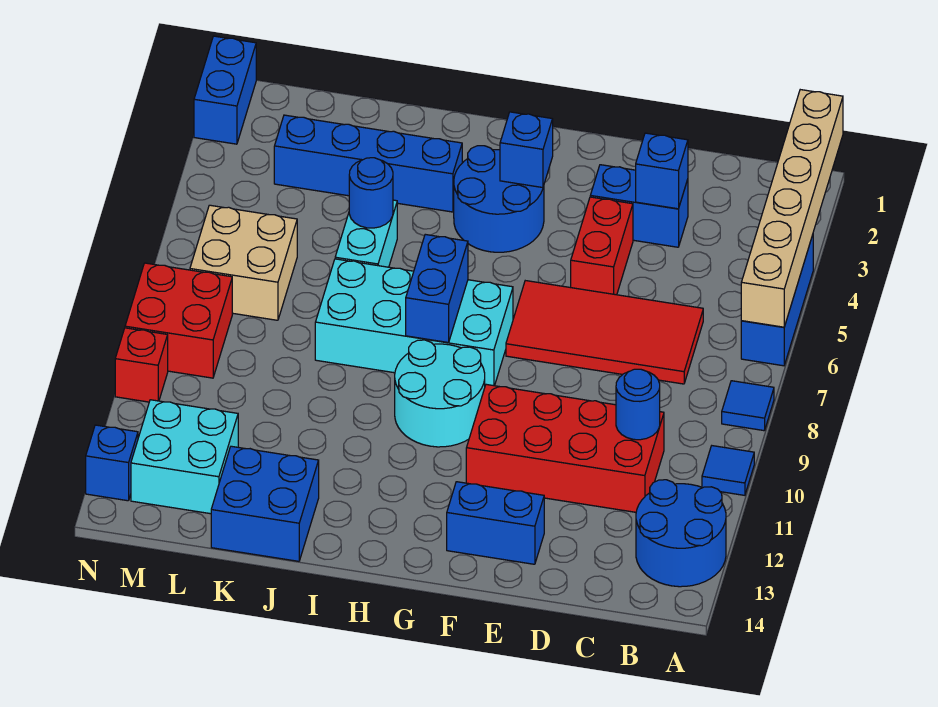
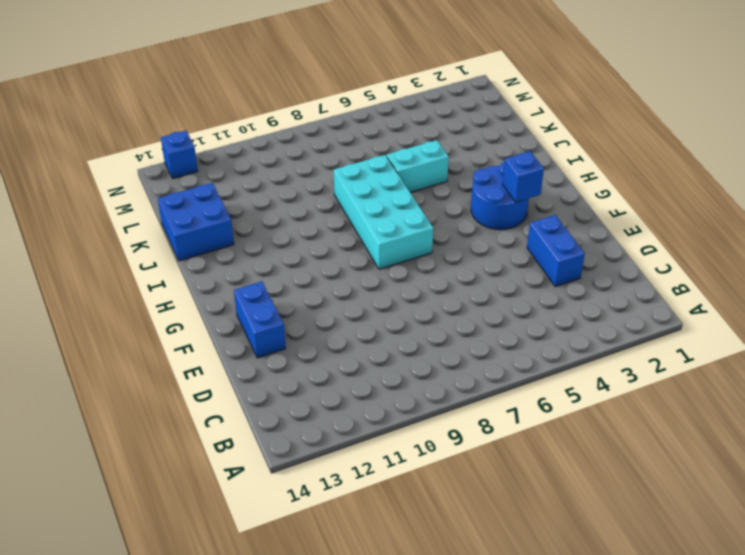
none -> blue 1x3 brick [741,235,813,366]
none -> blue 1x1 tile [722,381,774,431]
none -> blue 1x1 tile [702,446,754,495]

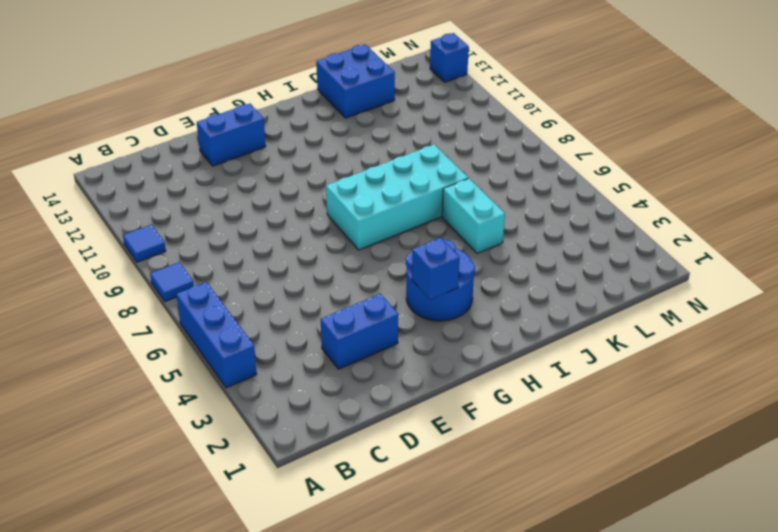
none -> blue 2x2 round brick [636,480,726,587]
none -> red 2x4 tile [506,281,703,384]
none -> red 2x4 brick [466,384,664,512]

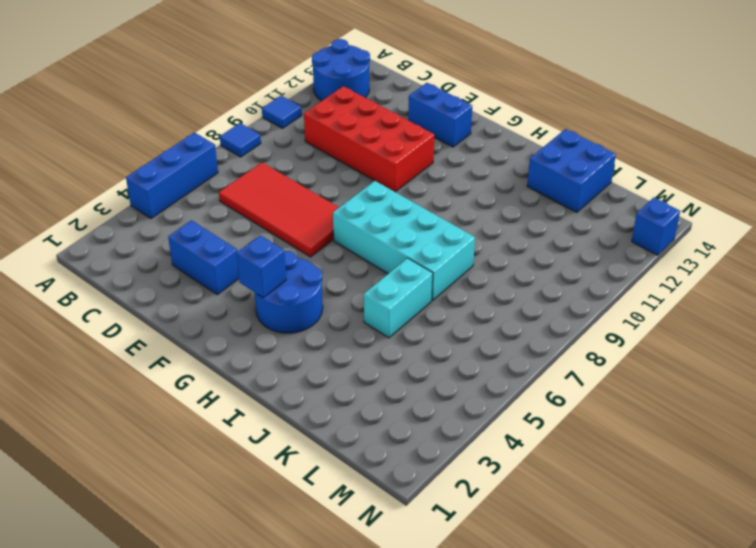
none -> red 1x2 brick [571,197,633,295]
none -> cyan 2x2 round brick [395,340,485,447]
none -> blue 1x4 brick [274,115,462,212]

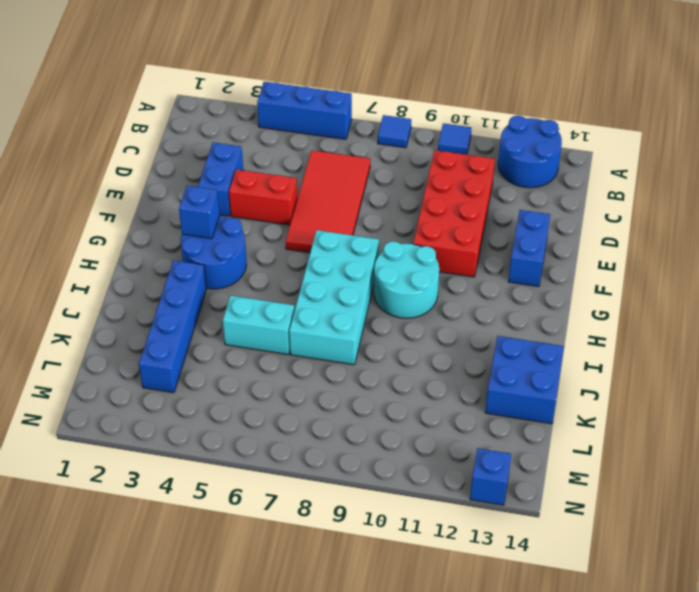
none -> tan 2x2 brick [190,205,297,320]
none -> cyan 2x2 brick [131,400,238,514]
none -> red 2x2 brick [125,263,232,378]

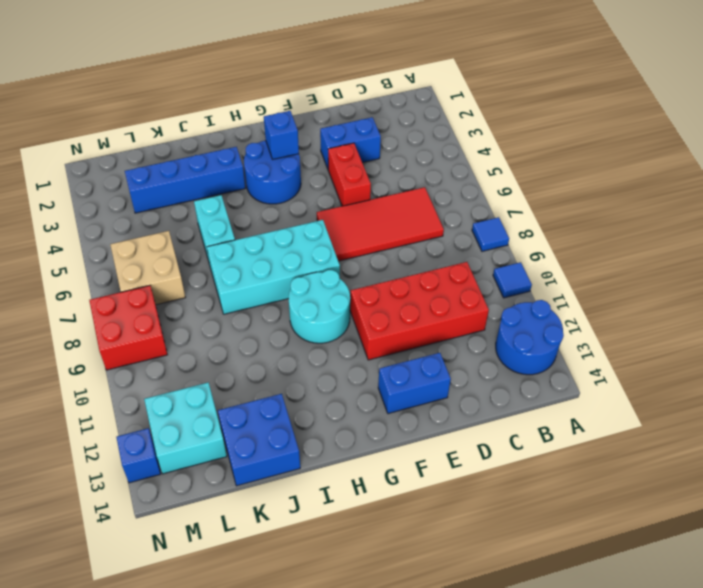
none -> blue 1x3 brick [741,235,813,366]
none -> blue 1x2 brick [194,36,256,144]
none -> red 1x1 brick [115,328,168,402]

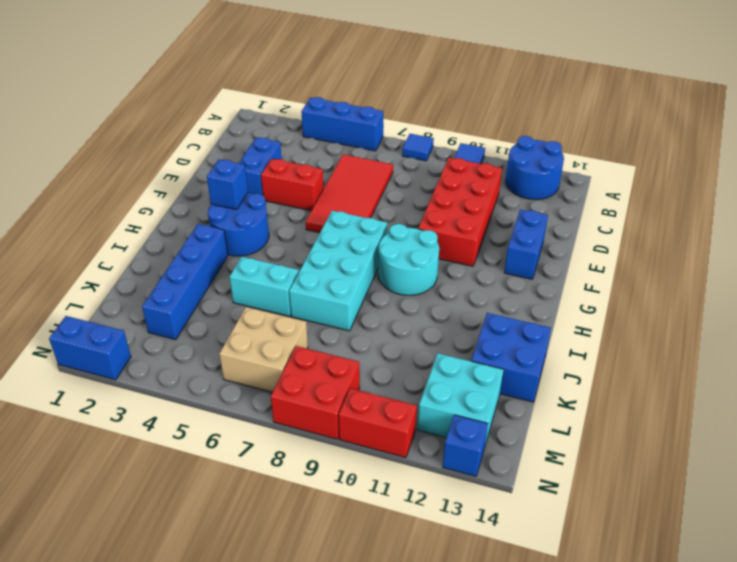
red 1x2 brick [339,388,417,458] -> red 1x1 brick [115,328,168,402]
none -> tan 1x6 brick [741,90,843,327]
none -> blue 1x1 round brick [616,369,660,440]
none -> blue 1x1 brick [636,133,688,209]

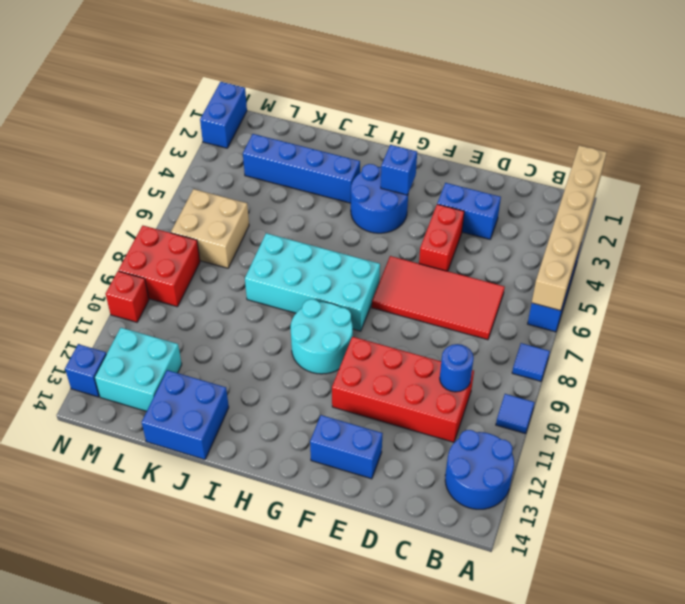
none -> cyan 1x2 brick [335,200,397,267]
none -> blue 1x1 brick [636,133,688,209]
none -> blue 1x2 brick [406,234,468,343]

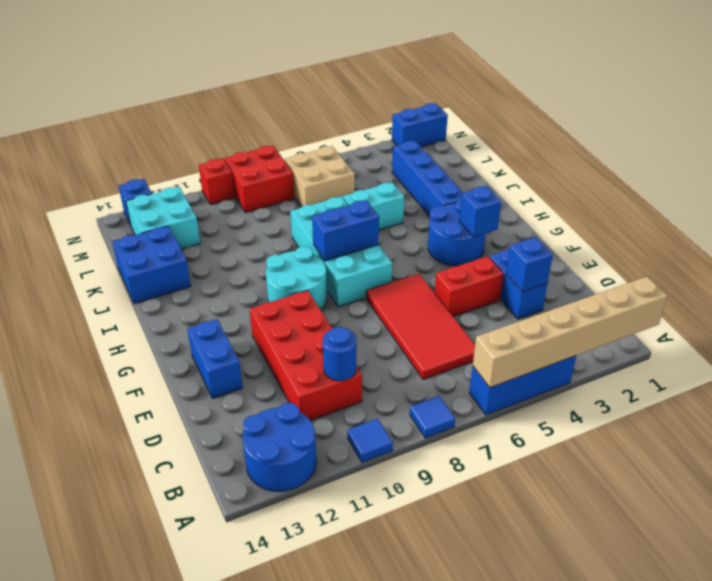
none -> blue 1x1 round brick [349,158,393,228]

